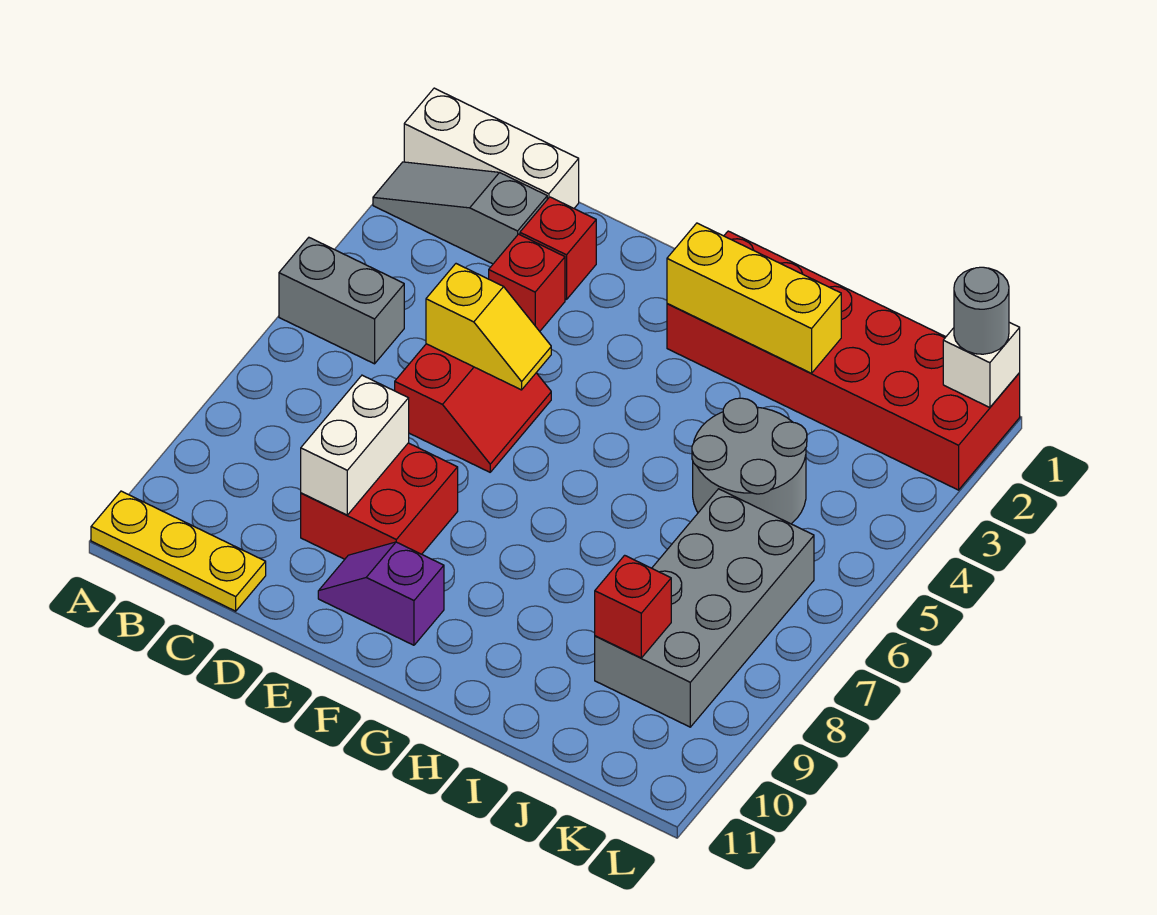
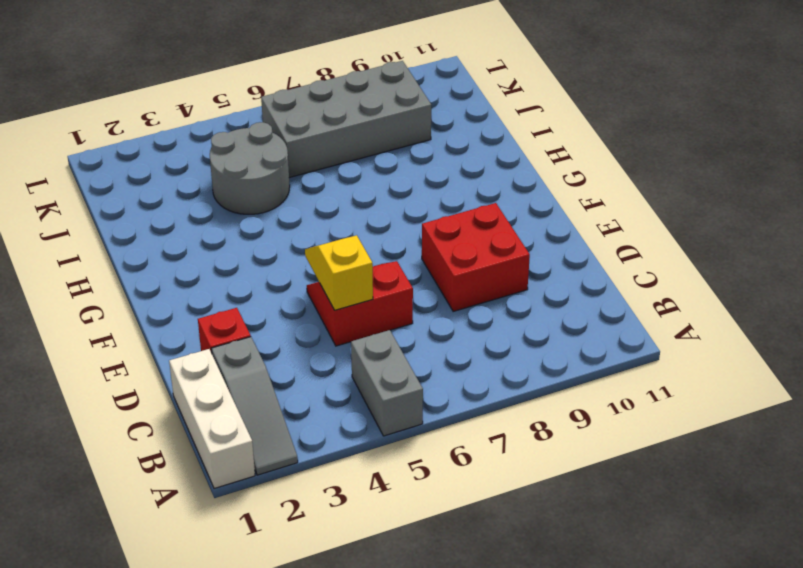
none -> yellow 1x3 plate [91,491,266,611]
none -> red 1x1 brick [489,234,565,331]
none -> purple 1x2 slope [318,542,444,645]

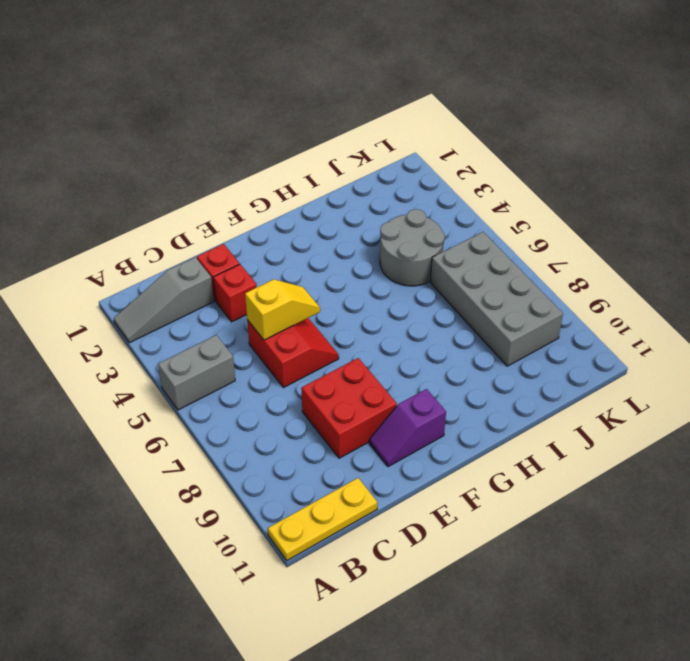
none -> white 1x3 brick [404,88,579,208]
none -> red 2x6 brick [667,231,1020,490]
none -> white 1x2 brick [301,375,409,515]

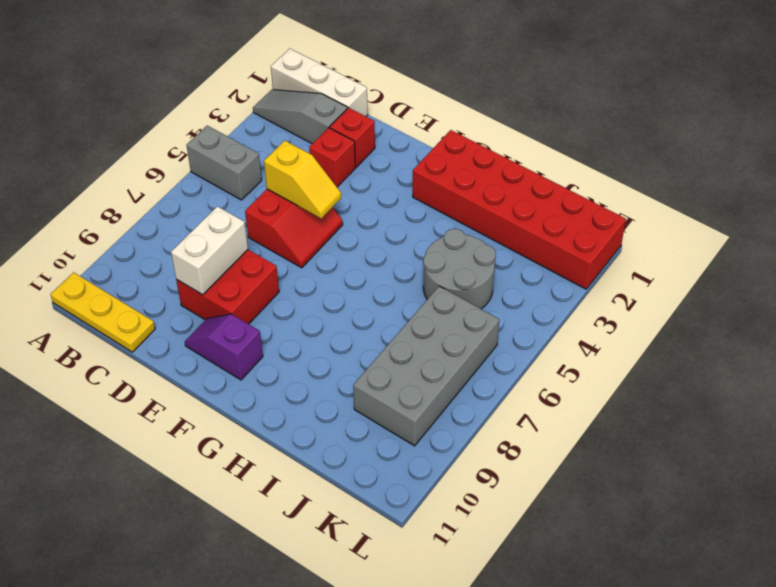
none -> yellow 1x3 brick [667,223,841,373]
none -> red 1x1 brick [595,555,671,658]
none -> white 1x1 brick [943,322,1020,408]

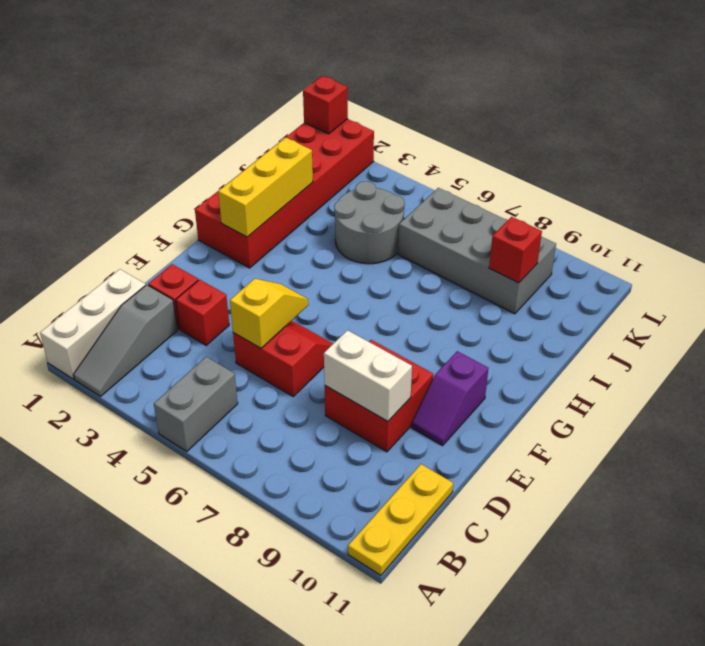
red 1x1 brick [303,76,348,134] -> white 1x1 brick [943,322,1020,408]
none -> grey 1x1 round brick [954,267,1009,354]

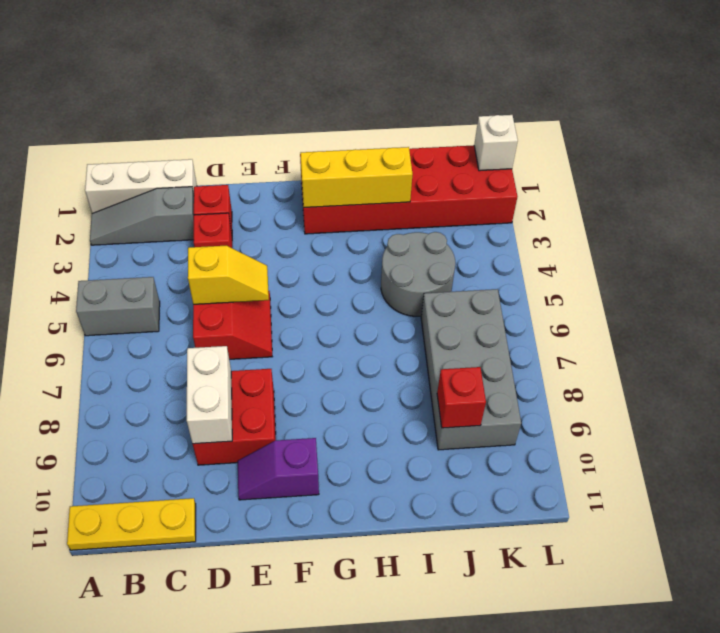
none -> grey 1x1 round brick [954,267,1009,354]

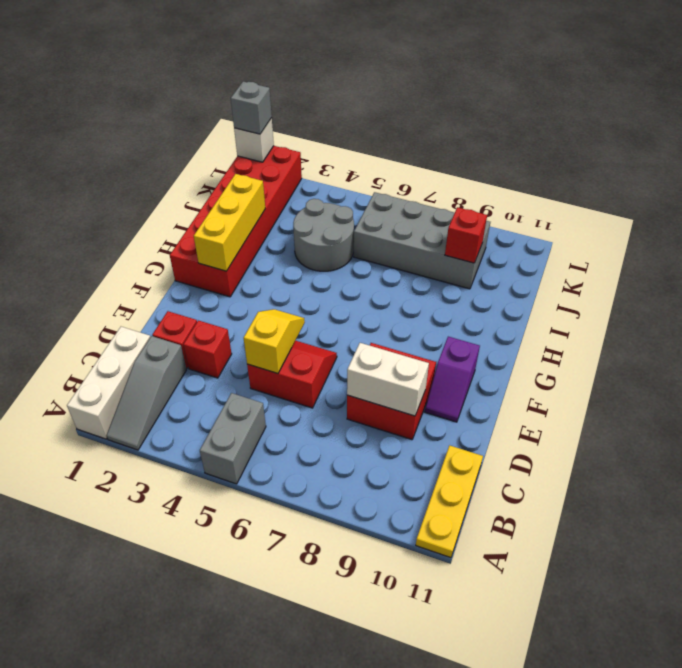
grey 1x1 brick [231,82,272,134] -> grey 1x1 round brick [954,267,1009,354]

